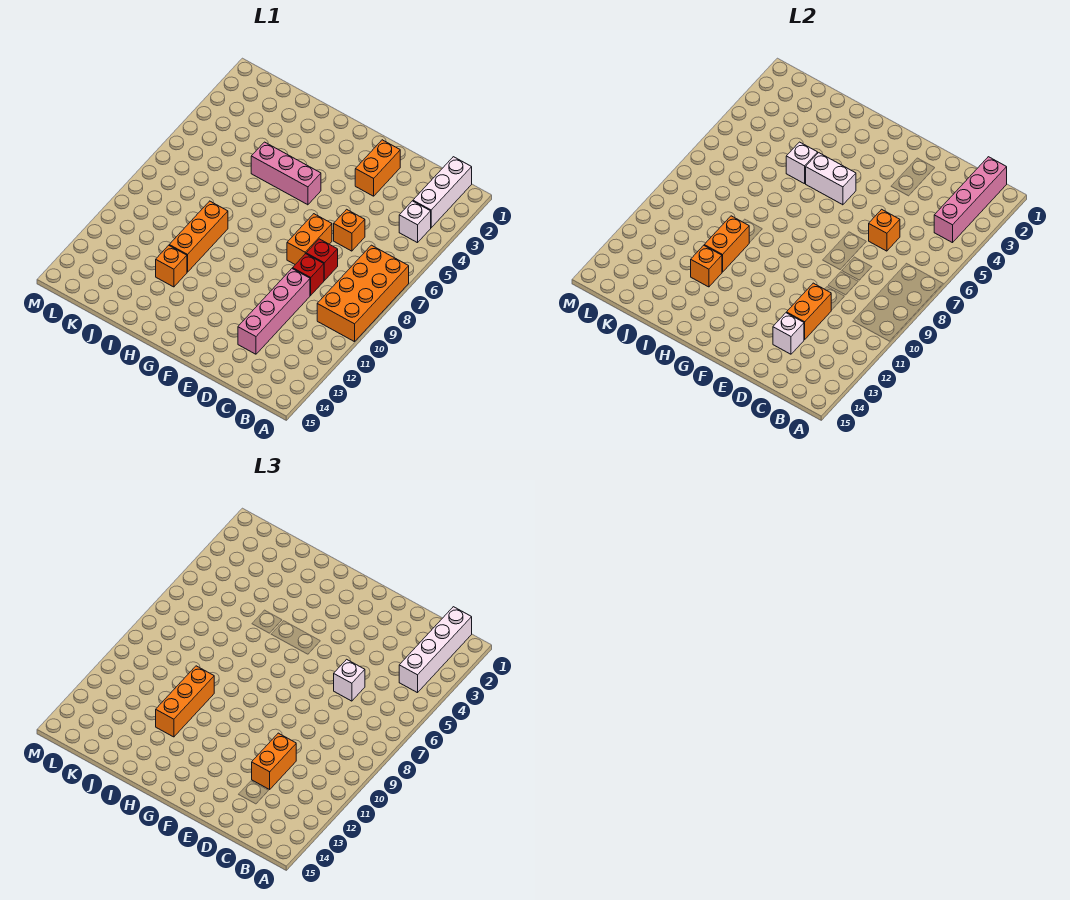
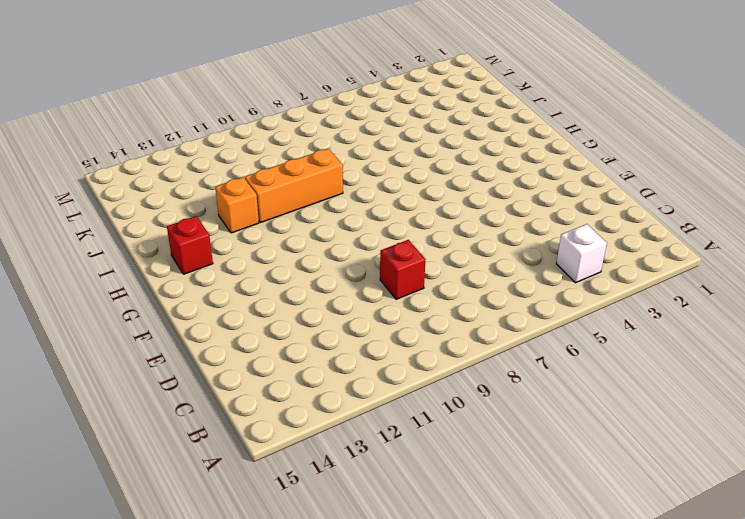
red 1x1 brick [167,216,213,274] -> red 1x1 brick moved to [306,239,338,280]
none -> orange 2x4 brick [317,245,409,342]
none -> white 1x3 brick [413,157,472,228]
none -> orange 1x1 brick [334,209,365,251]

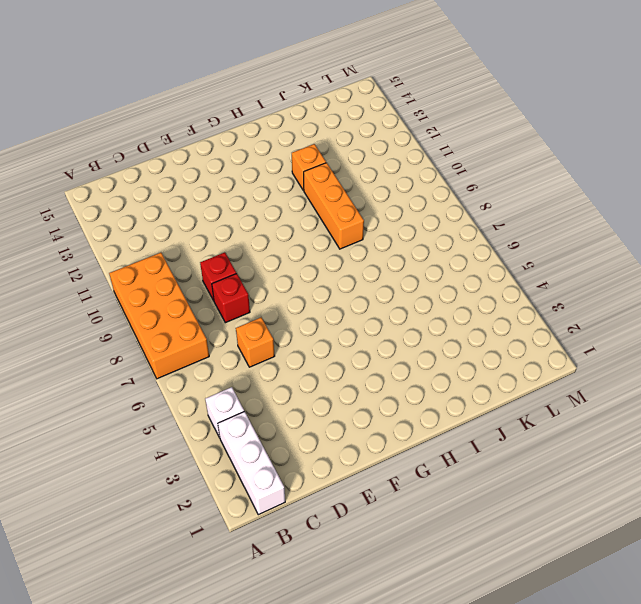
none -> pink 1x4 brick [238,269,310,354]
none -> orange 1x2 brick [355,140,400,196]
none -> orange 1x2 brick [287,214,332,264]

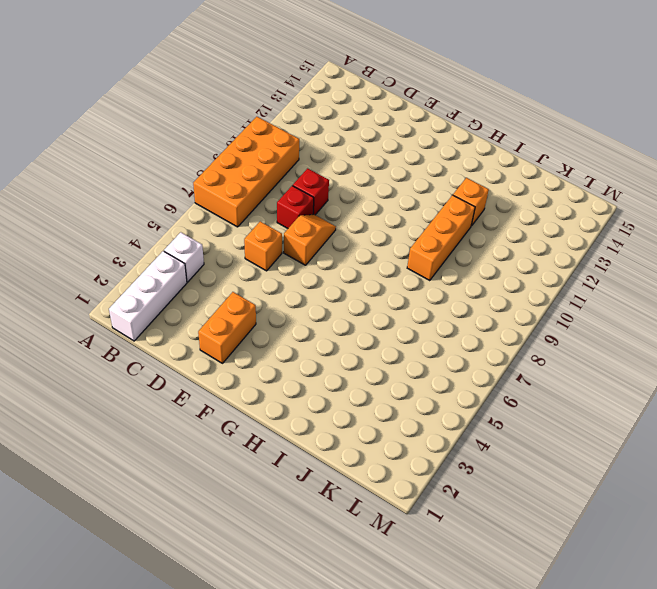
orange 1x2 slope [284,215,336,265] -> orange 1x2 brick [287,214,332,264]
none -> pink 1x4 brick [238,269,310,354]
none -> pink 1x3 brick [251,142,321,205]
none -> pink 1x4 brick [934,157,1007,243]

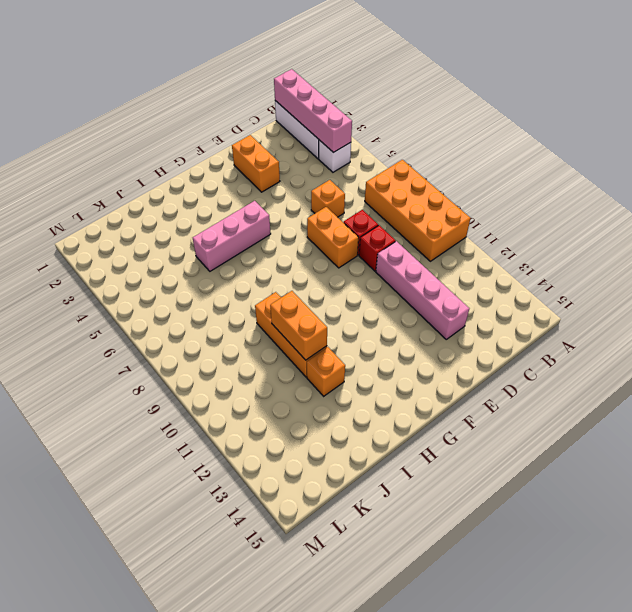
none -> orange 1x1 brick [869,209,900,251]
none -> orange 1x2 brick [787,283,831,340]
none -> white 1x1 brick [773,313,804,354]

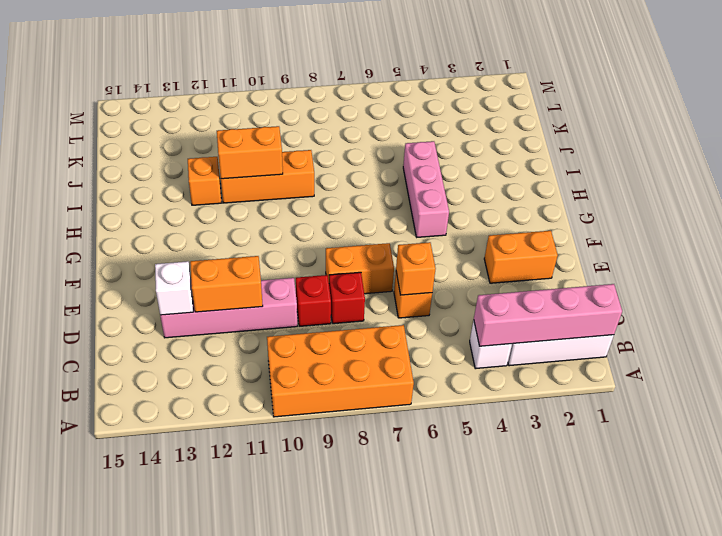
none -> white 1x2 brick [806,153,856,205]
none -> white 1x1 brick [786,142,818,184]
none -> orange 1x1 brick [691,245,722,287]

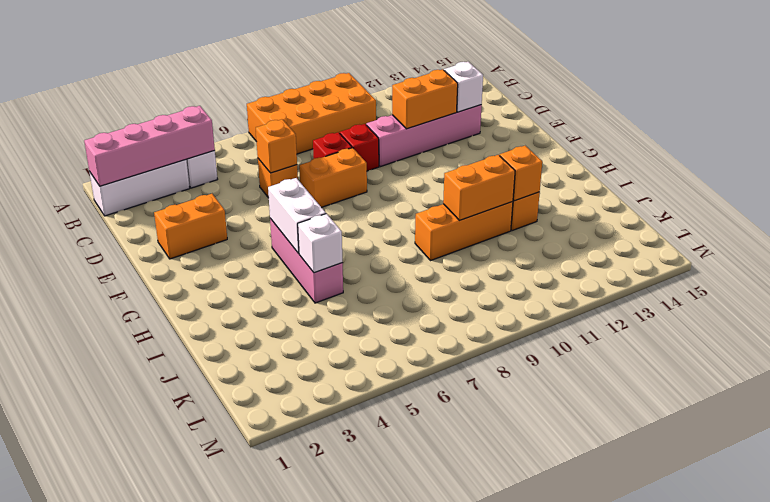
none -> white 1x4 brick [399,607,472,693]
none -> white 1x1 brick [334,659,365,701]
none -> orange 1x2 brick [252,733,296,789]

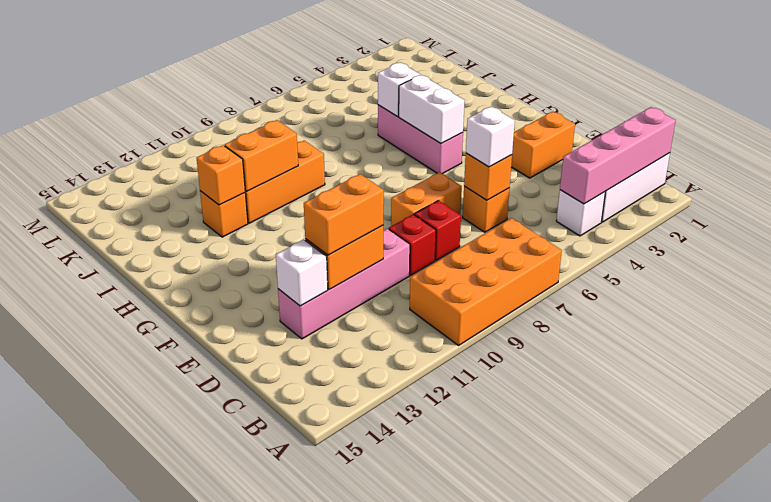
none -> white 1x4 brick [399,607,472,693]
none -> orange 1x3 brick [156,666,214,737]

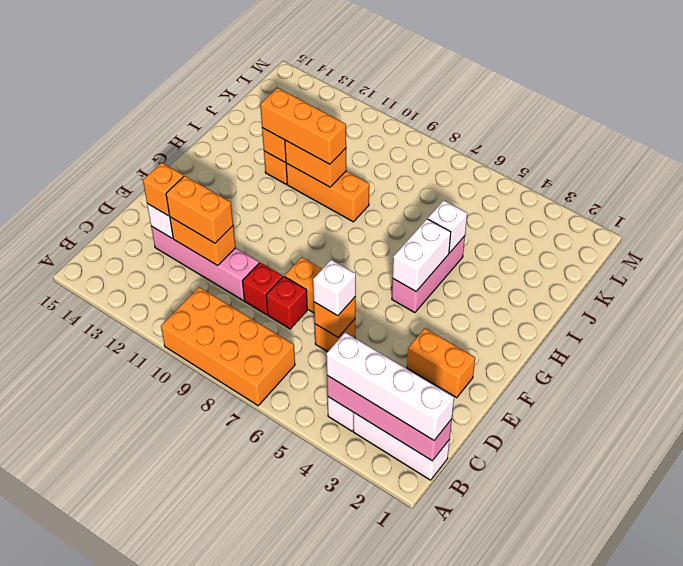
orange 1x1 brick [143,162,184,216] -> none

